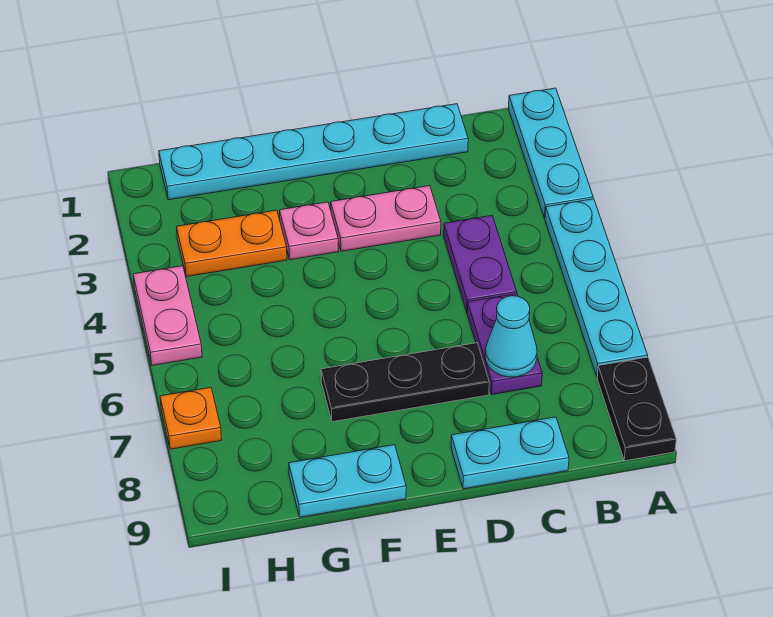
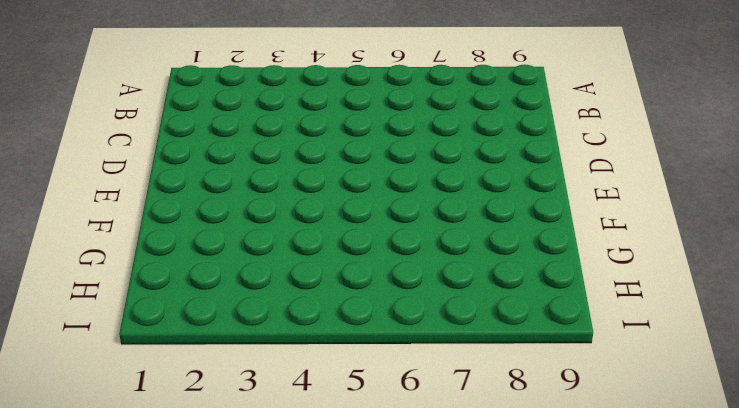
none -> cyan 1x3 plate [509,88,593,218]
none -> cyan 1x4 plate [545,199,648,376]
none -> black 1x2 plate [597,357,676,461]

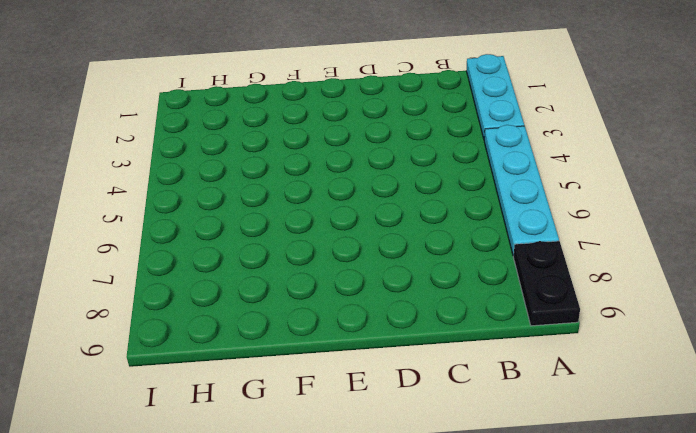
none -> cyan 1x6 plate [159,104,468,200]
none -> purple 1x2 plate [444,216,517,312]
none -> purple 1x2 plate [467,294,542,394]

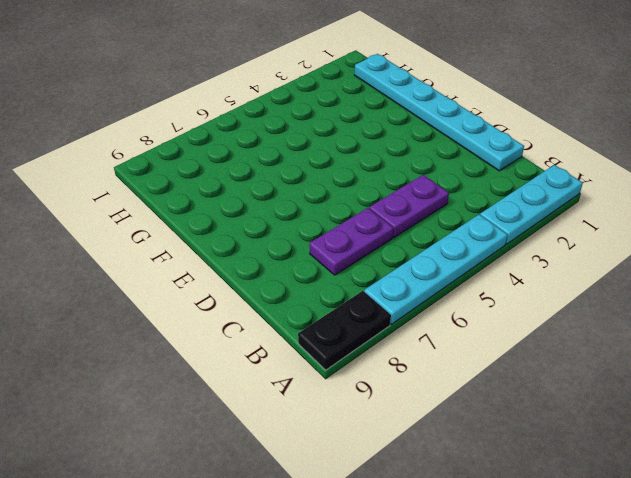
none -> cyan 1x2 plate [451,417,569,489]
none -> pink 1x2 plate [331,186,441,251]
none -> black 1x3 plate [321,343,489,422]

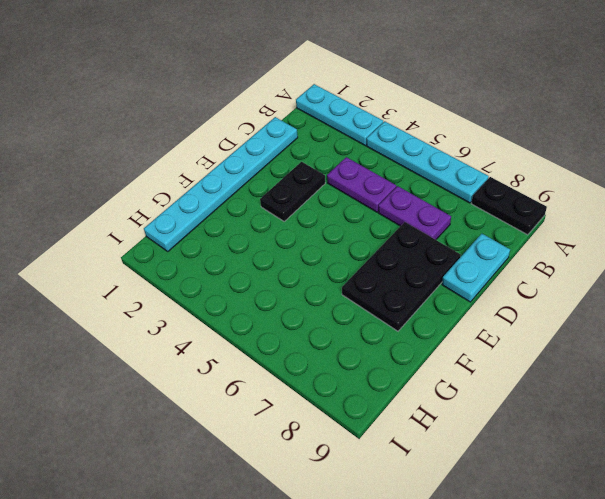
black 1x2 plate [260,162,325,221] -> pink 1x2 plate [331,186,441,251]
black 2x3 plate [342,222,461,331] -> black 1x3 plate [321,343,489,422]
none -> pink 1x1 plate [280,202,339,260]
none -> cyan 1x2 plate [289,445,406,517]
none -> orange 1x2 plate [177,210,287,277]

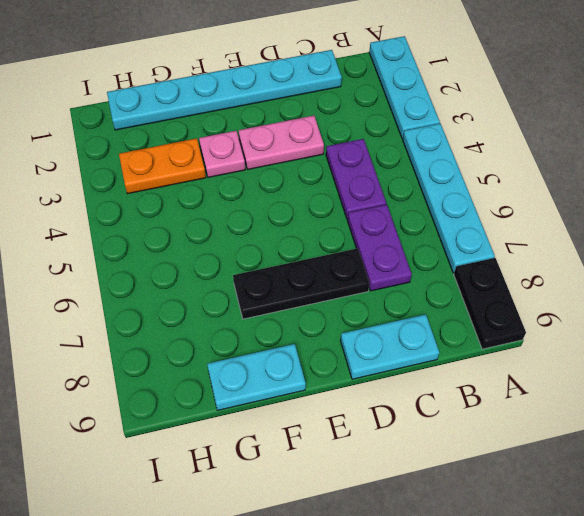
none -> pink 1x2 plate [133,266,202,365]
none -> orange 1x1 plate [160,387,222,449]
none -> cyan 1x1 cone [485,296,537,377]

